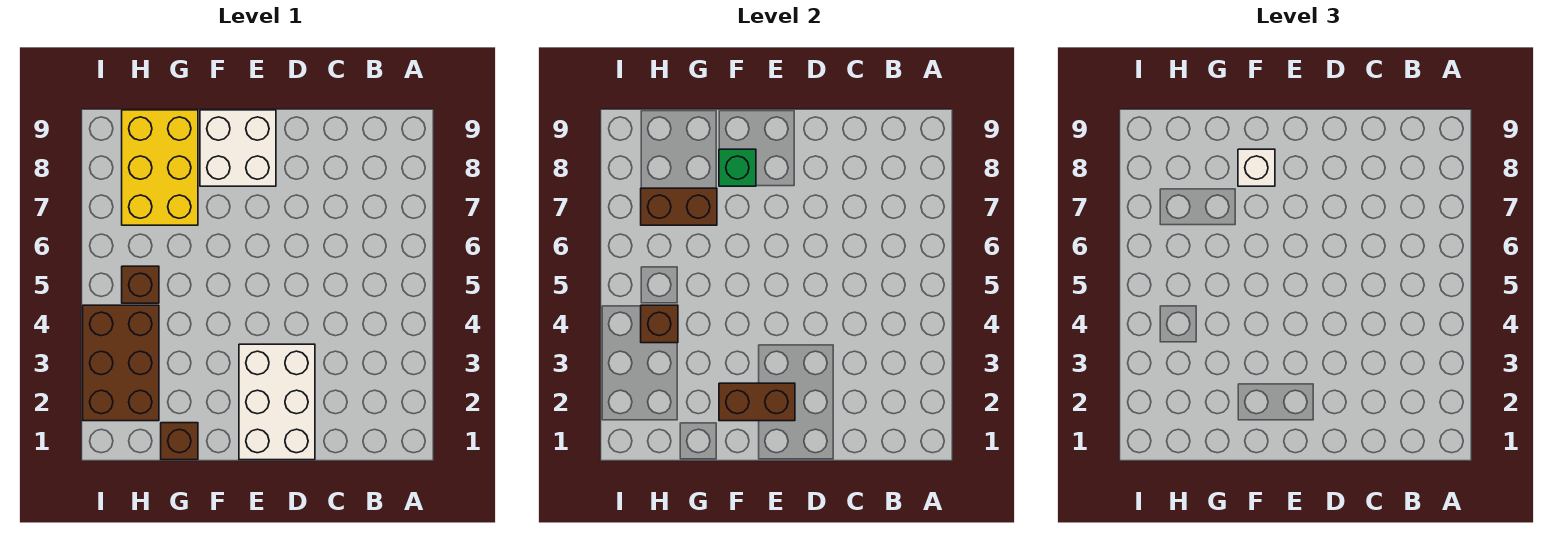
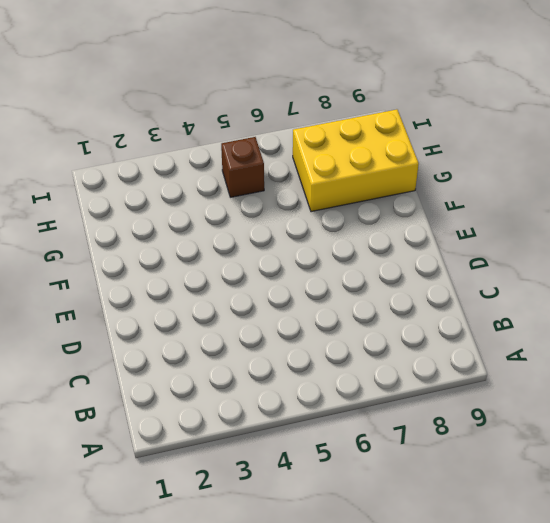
none -> white 2x3 brick [239,344,315,460]
none -> white 2x2 brick [200,110,276,186]

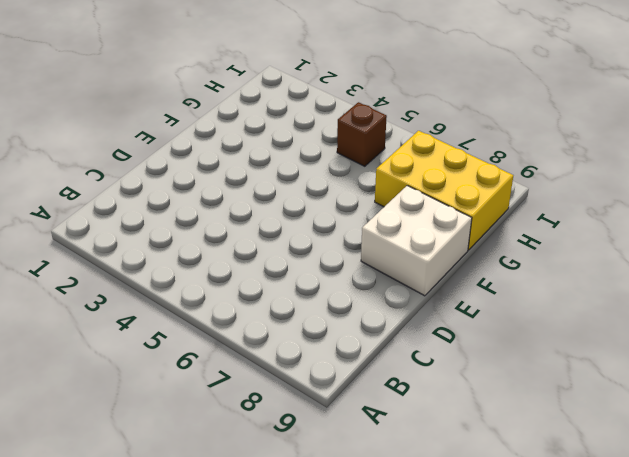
none -> white 2x3 brick [239,344,315,460]
none -> brown 1x1 brick [161,423,198,460]

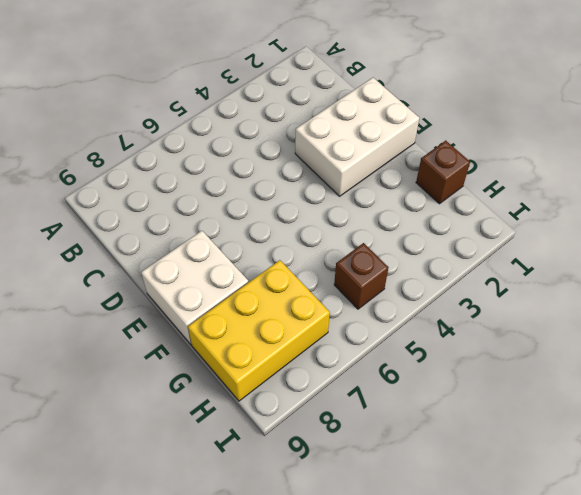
none -> brown 2x3 brick [83,305,159,421]
none -> brown 1x2 brick [719,383,795,421]

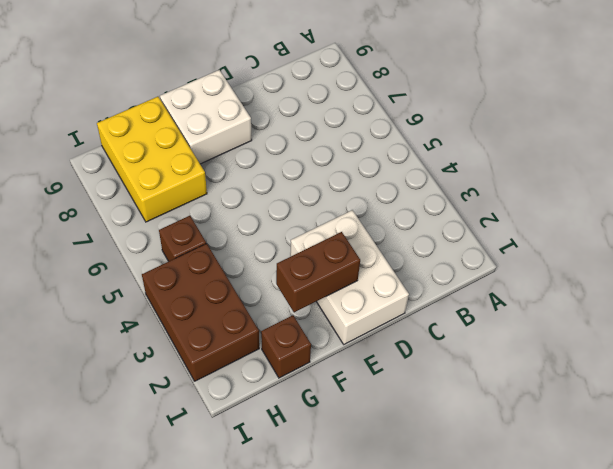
none -> green 1x1 brick [719,149,756,186]
none -> brown 1x2 brick [641,188,717,225]

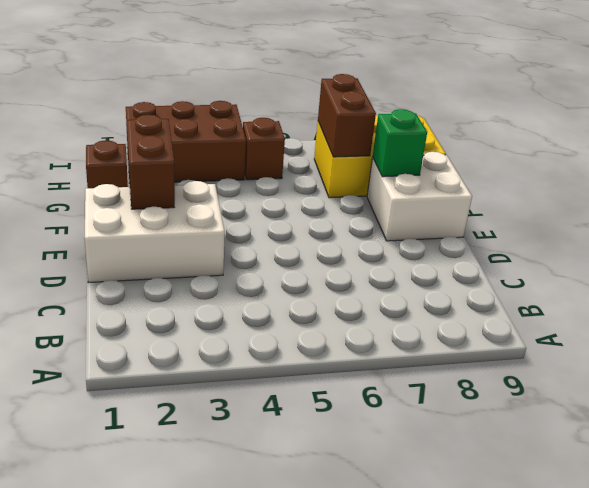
none -> brown 1x1 brick [641,305,678,343]
none -> white 1x1 brick [1238,149,1275,186]

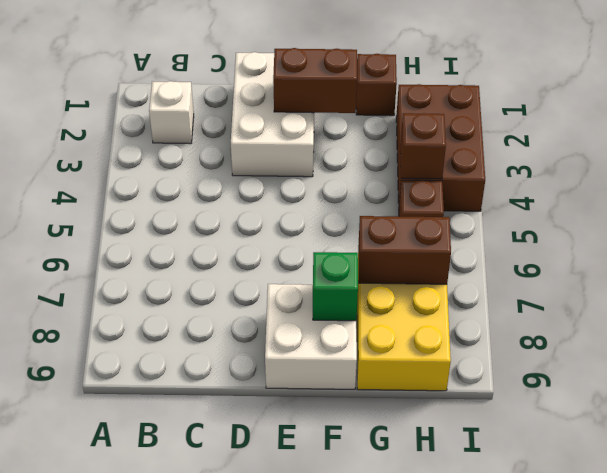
white 1x1 brick [149,81,194,144] -> white 1x1 brick moved to [1238,149,1275,186]

